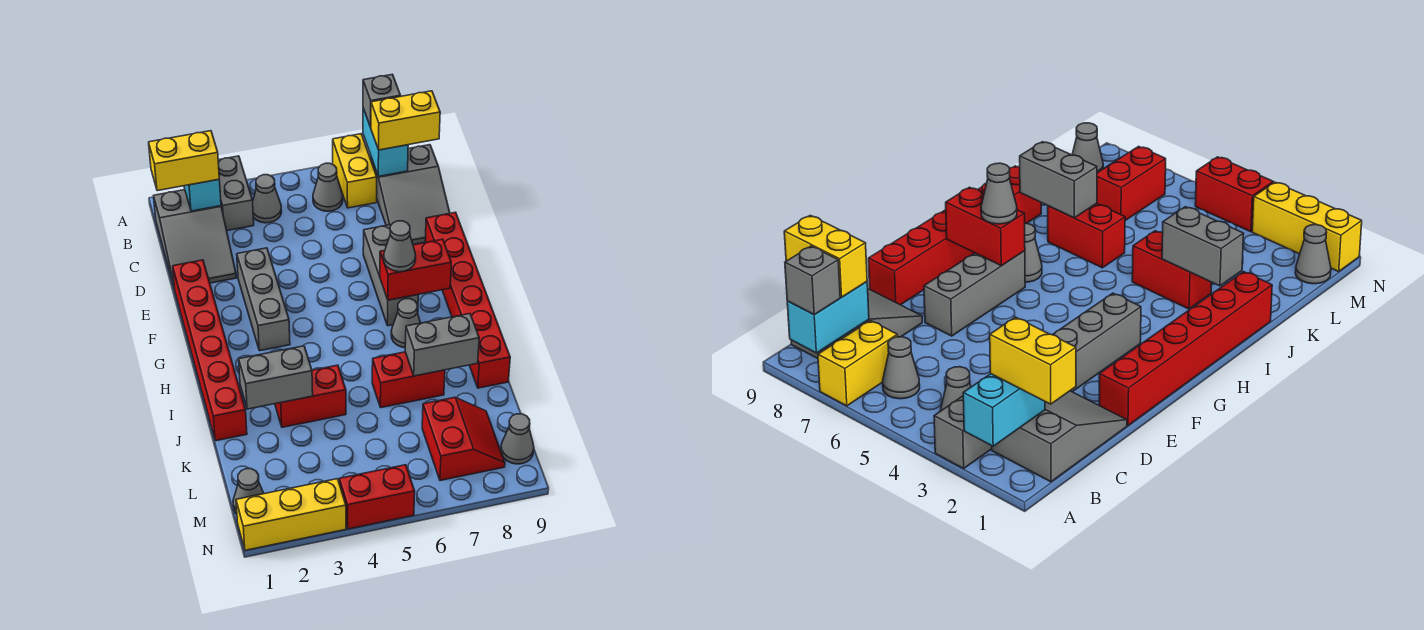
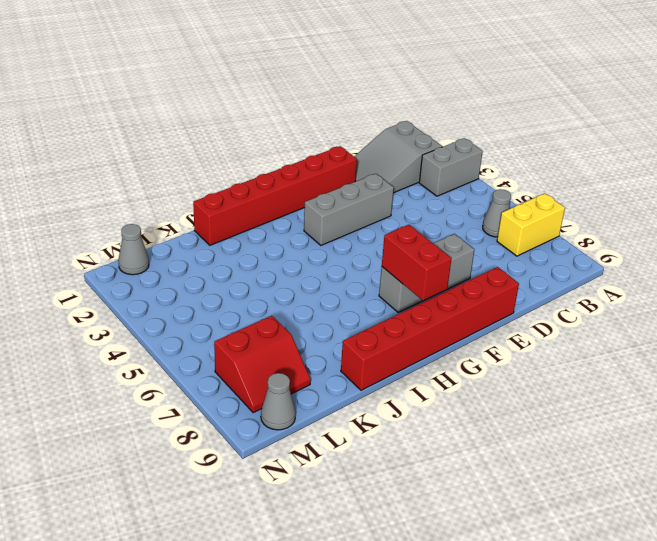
none -> grey 1x1 cone [253,175,282,223]
none -> grey 2x3 slope [371,145,450,244]
none -> grey 1x1 cone [391,299,420,348]

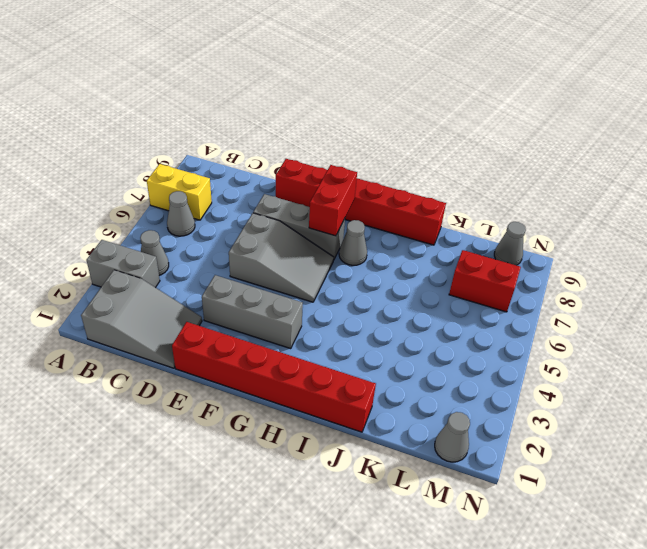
grey 2x3 slope [229,213,334,302] -> grey 2x3 slope moved to [371,145,450,244]
none -> red 1x2 brick [275,365,346,427]
none -> red 1x2 brick [372,352,445,408]
none -> yellow 1x3 brick [236,479,346,550]

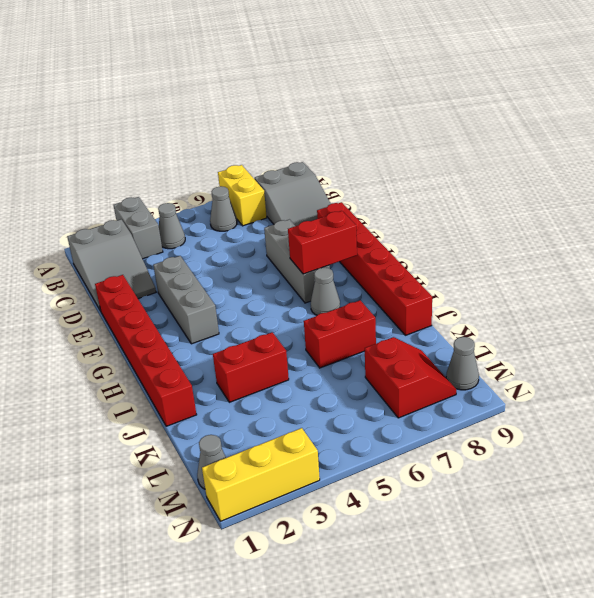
none -> red 1x2 brick [339,465,415,529]
none -> cyan 1x2 brick [184,179,221,211]
none -> cyan 1x2 brick [363,108,408,176]

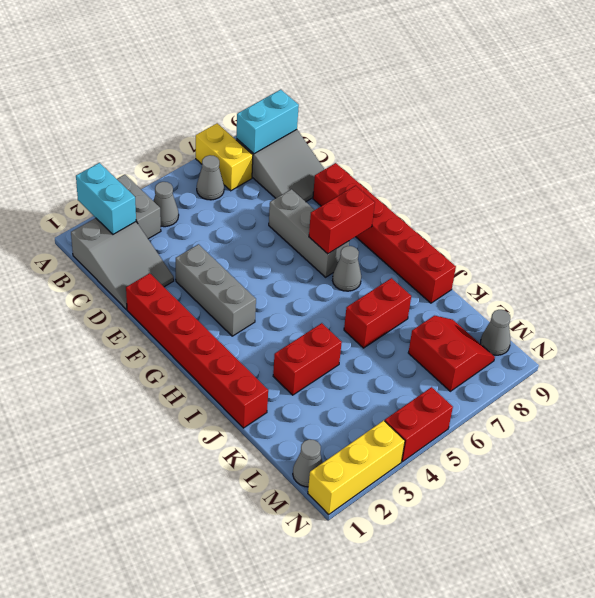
cyan 1x2 brick [236,90,299,154] -> cyan 1x2 brick turned to [363,108,408,176]
none -> grey 1x2 brick [239,346,313,409]
none -> grey 1x2 brick [405,314,479,376]
none -> grey 1x1 brick [363,74,401,127]

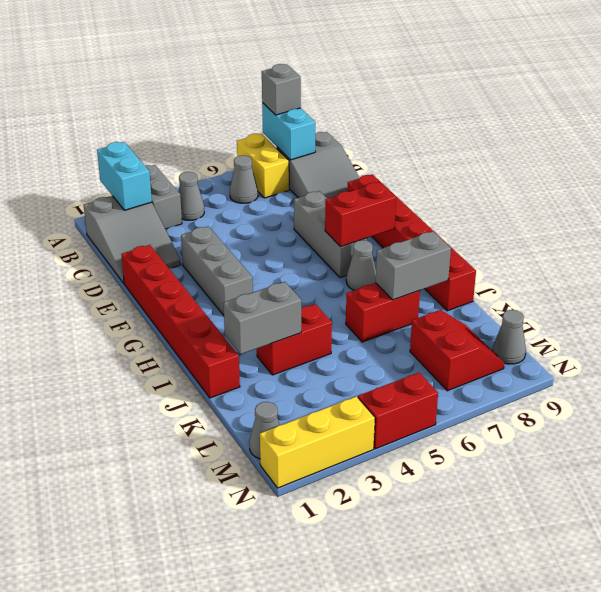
none -> yellow 1x2 brick [149,131,219,191]
none -> yellow 1x2 brick [371,91,440,150]
none -> grey 1x1 cone [384,221,416,272]

